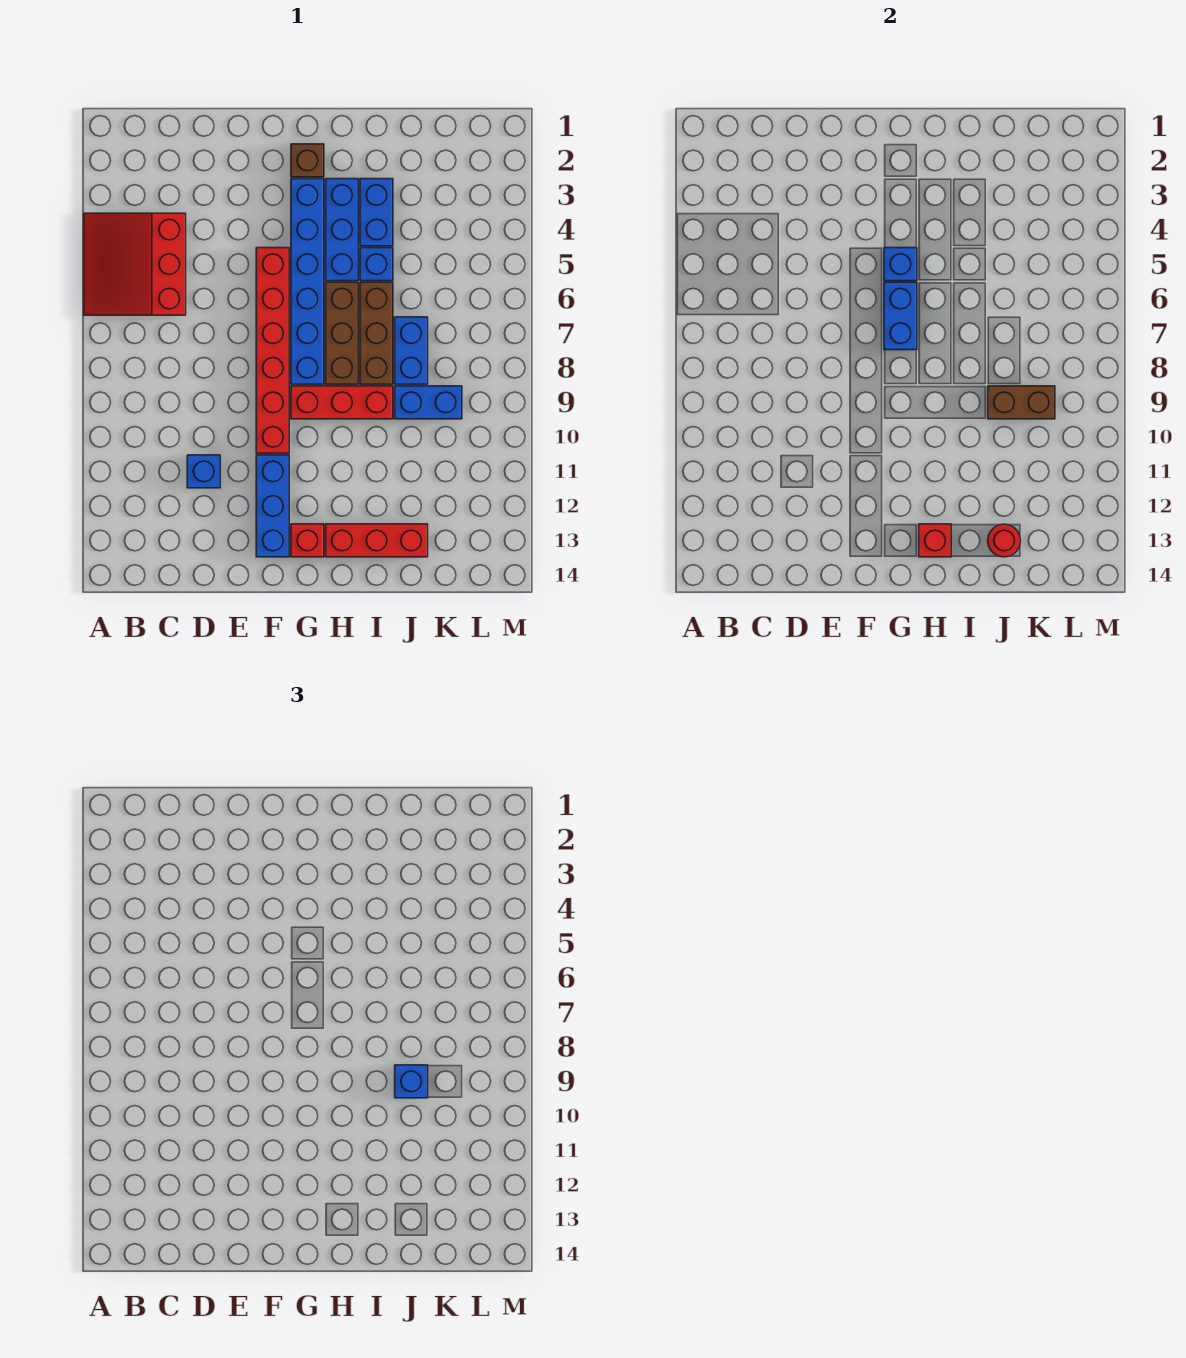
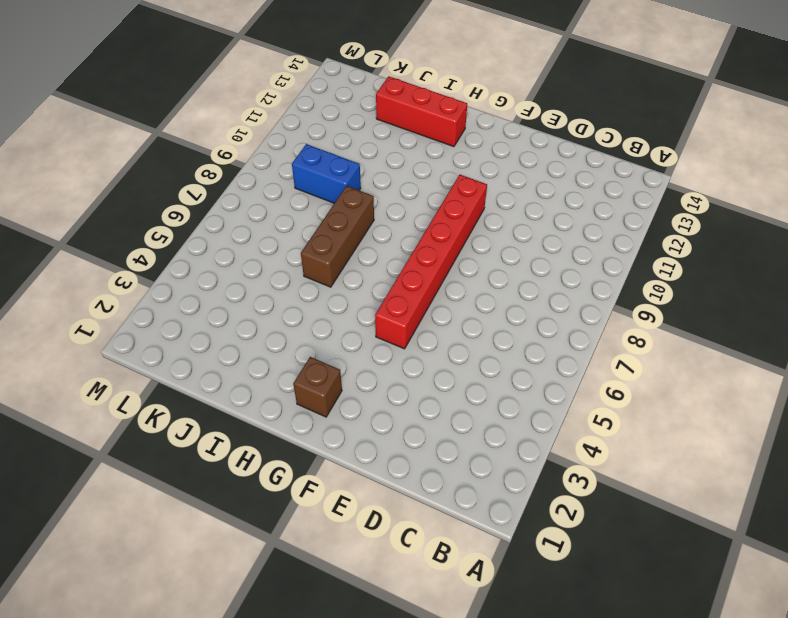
none -> red 3x3 slope [84,213,186,315]
none -> blue 1x1 brick [187,455,220,488]
none -> blue 1x3 brick [256,455,289,557]

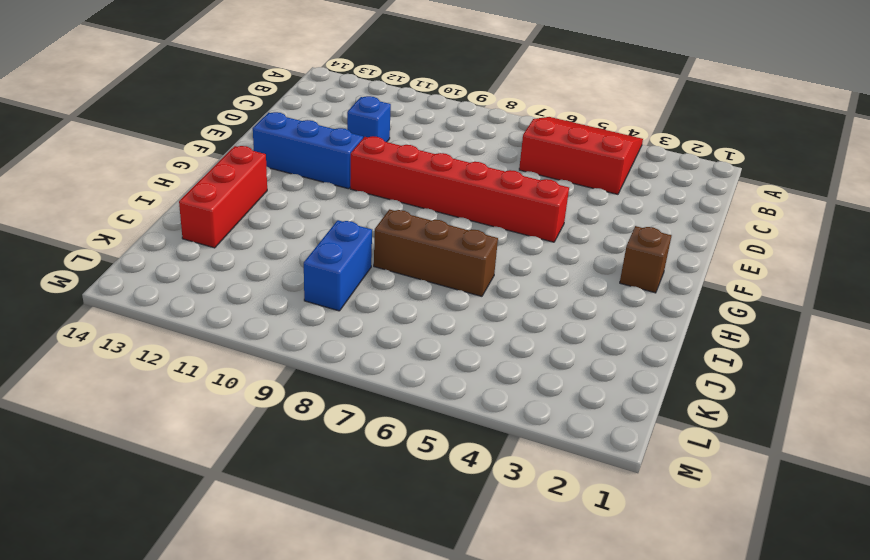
none -> blue 1x6 brick [291,179,324,384]
none -> red 1x3 brick [291,386,393,419]
none -> red 1x1 brick [291,524,324,557]

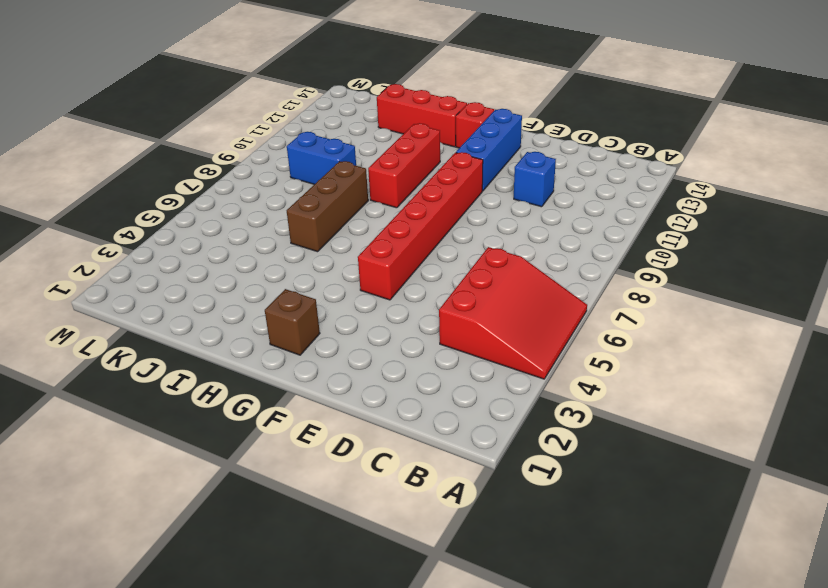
red 1x3 brick [368,123,440,208] -> red 1x3 brick turned to [291,386,393,419]
none -> blue 1x6 brick [291,179,324,384]
none -> blue 1x3 brick [326,179,358,281]
none -> brown 1x3 brick [326,282,358,384]

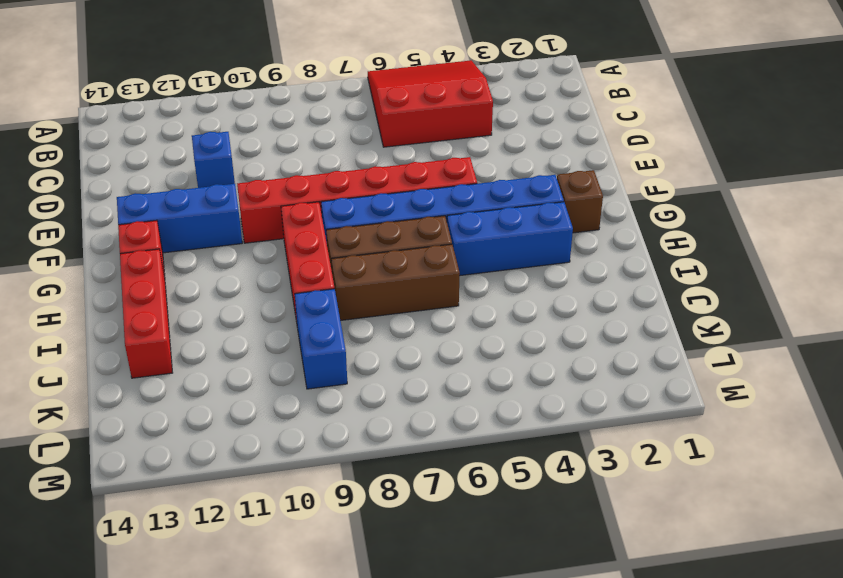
none -> blue 1x2 brick [360,179,393,246]
none -> blue 1x1 brick [360,248,393,281]
none -> blue 1x2 brick [395,317,428,384]

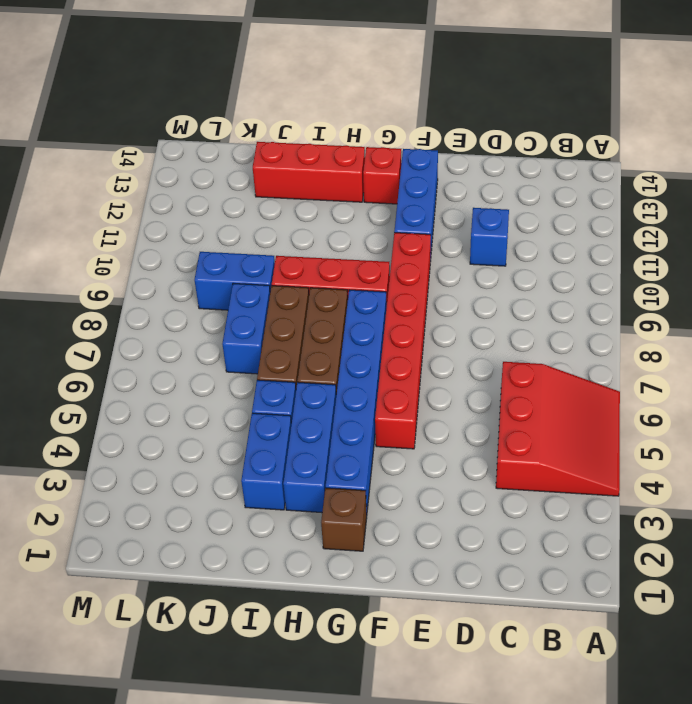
none -> blue 1x1 brick [884,248,917,281]
none -> blue 1x2 brick [884,282,917,350]
none -> red 1x1 brick [919,524,951,557]

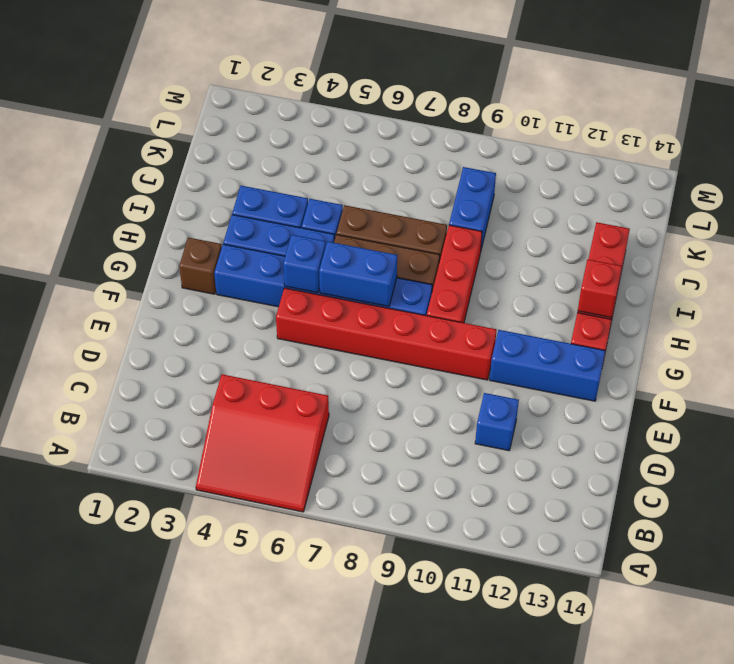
none -> blue 1x2 brick [395,317,428,384]
none -> brown 1x2 brick [988,386,1055,419]
none -> red 1x1 round brick [988,524,1021,557]

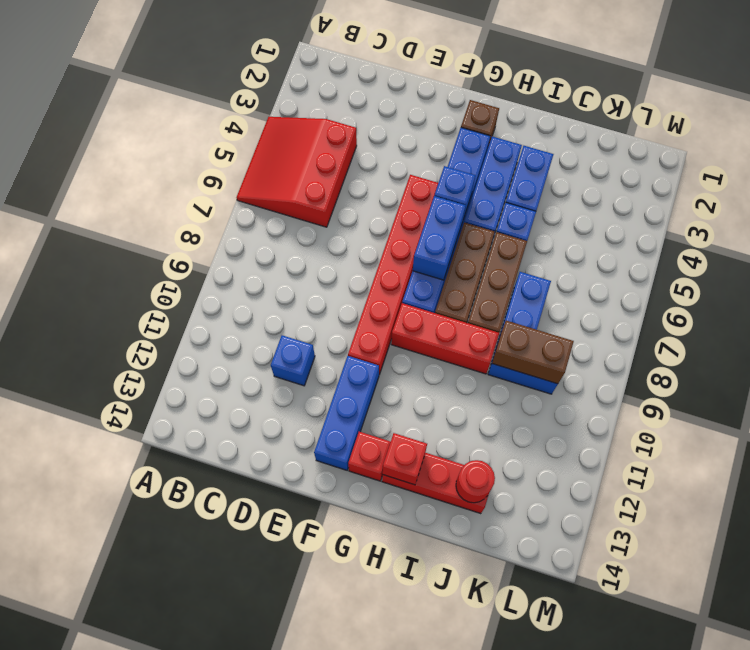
none -> blue 1x1 brick [395,1065,428,1098]

